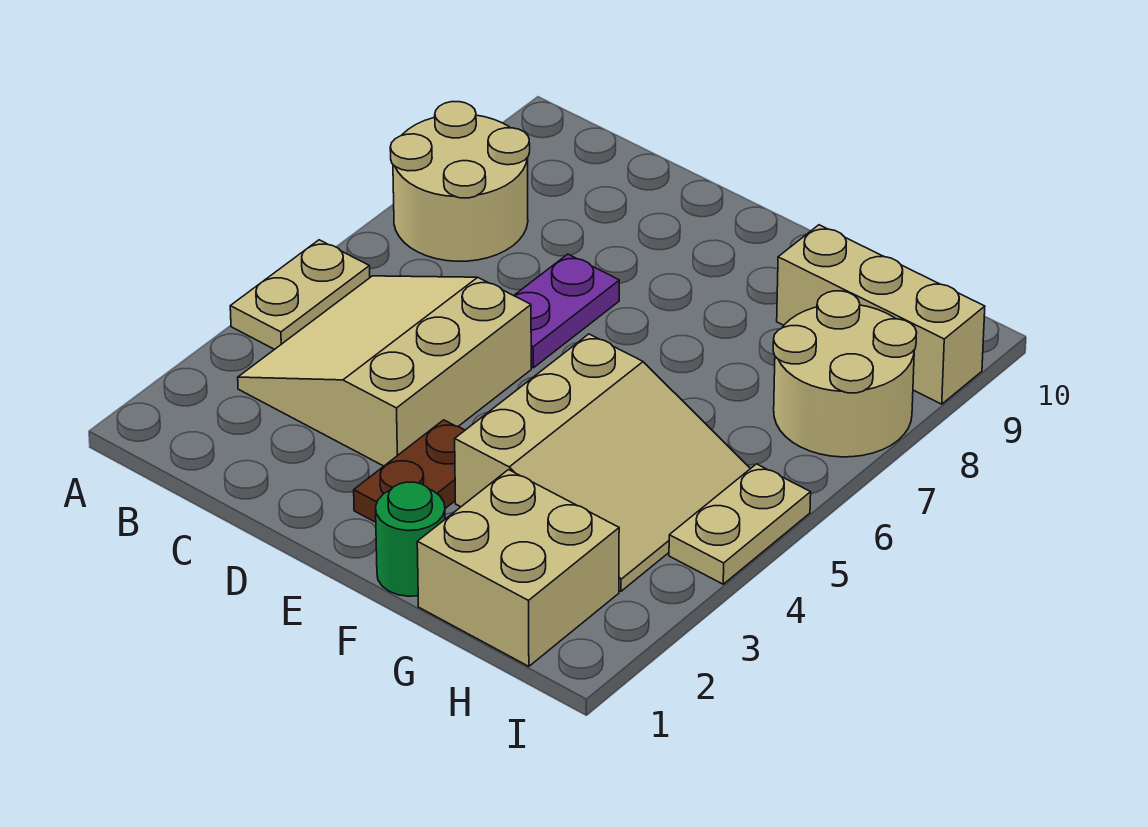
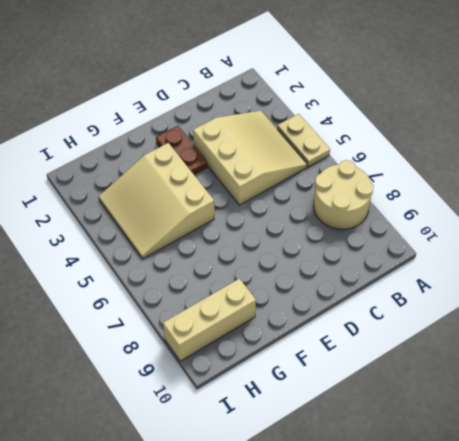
none -> purple 1x2 plate [514,254,619,368]
none -> green 1x1 round brick [376,482,445,596]

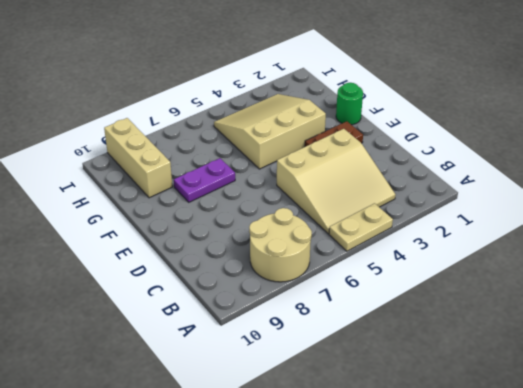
purple 1x2 plate [174,158,235,202] -> purple 1x2 plate moved to [514,254,619,368]
none -> tan 2x2 brick [417,470,619,666]
none -> tan 2x2 round brick [773,291,917,457]

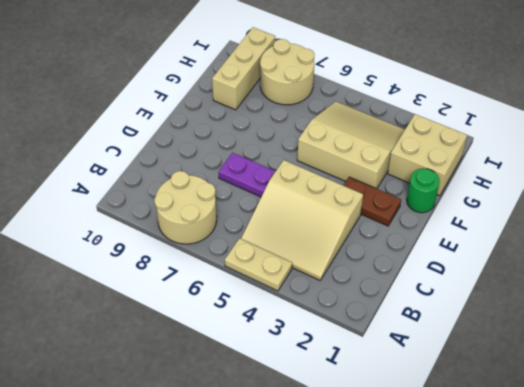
none -> tan 1x2 plate [669,464,811,584]

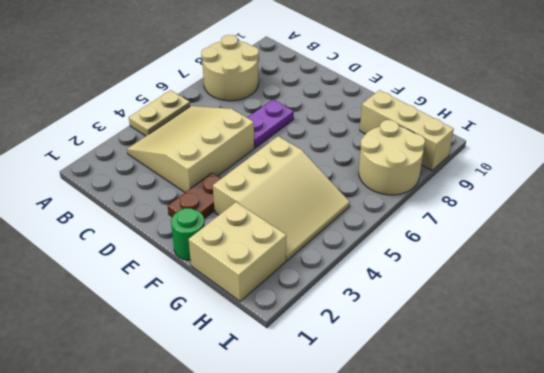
none -> tan 1x2 plate [669,464,811,584]

